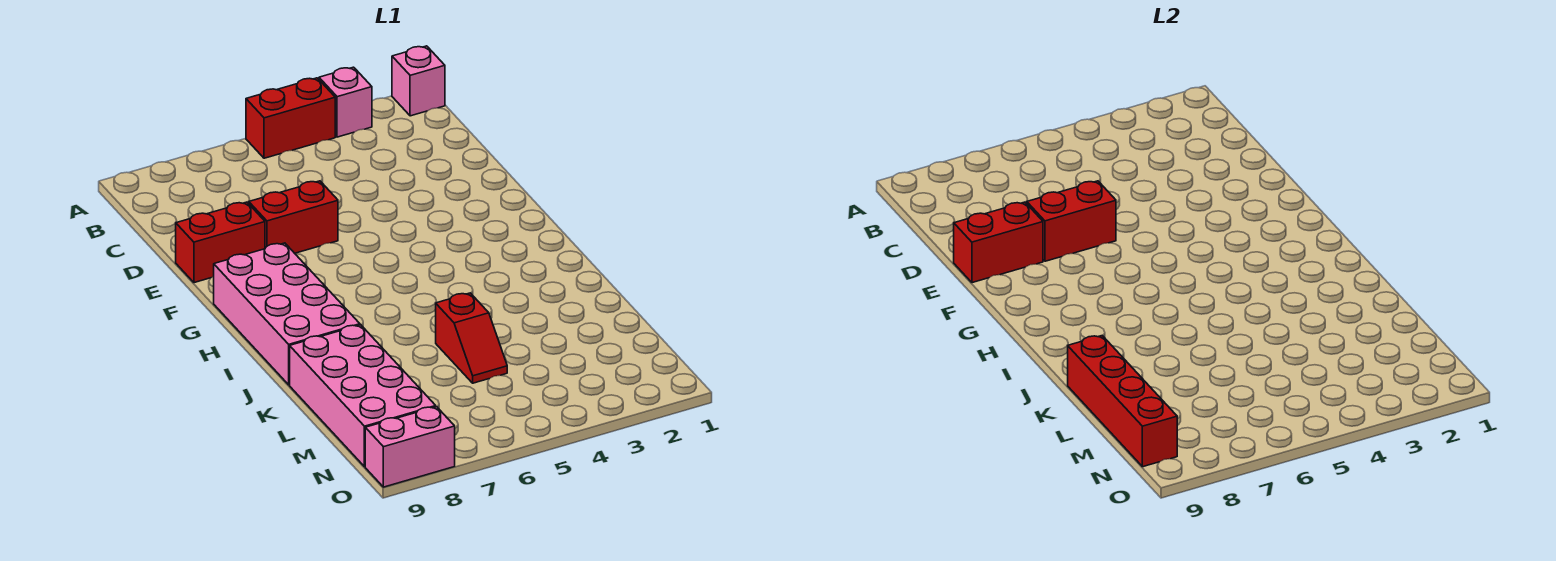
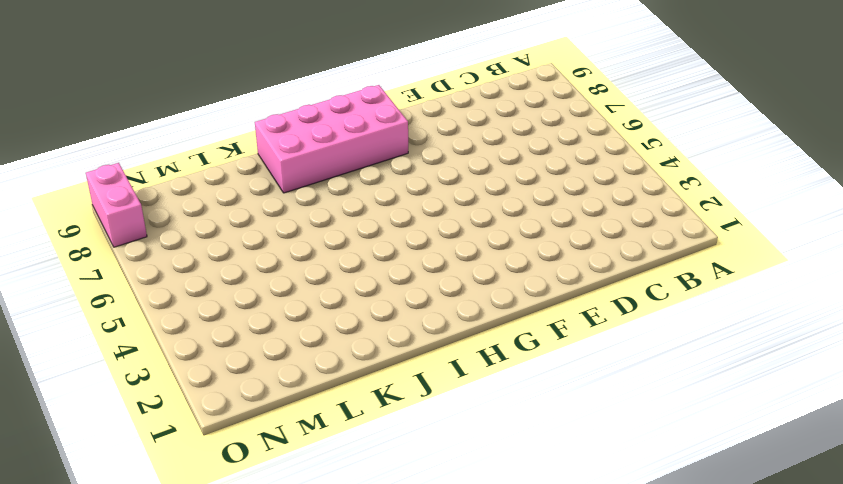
none -> pink 1x1 brick [392,46,445,116]
none -> pink 1x1 brick [319,67,372,137]
none -> red 1x2 brick [246,78,335,158]

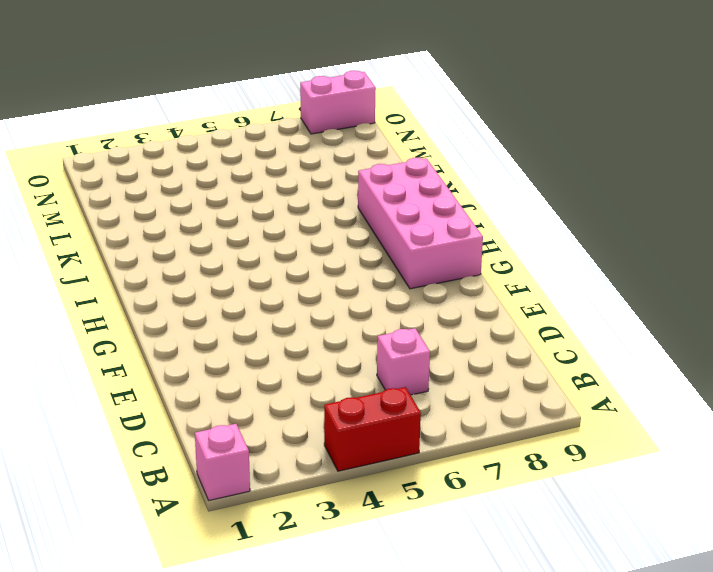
pink 1x1 brick [377,328,430,395] -> pink 1x1 brick moved to [319,67,372,137]
none -> red 1x2 brick [249,181,338,253]
none -> red 1x2 brick [176,202,265,283]
none -> red 1x2 slope [436,293,507,383]

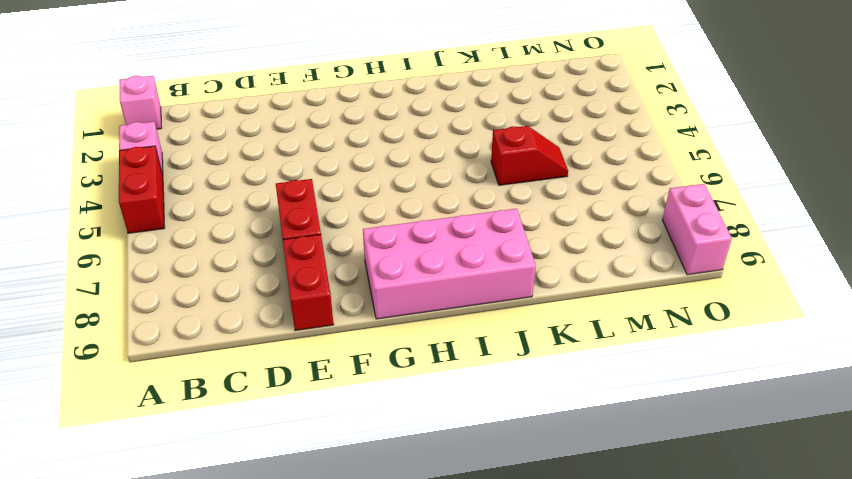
none -> pink 2x4 brick [290,325,436,467]
none -> red 1x2 brick [1027,181,1116,261]
none -> red 1x2 brick [954,202,1043,283]

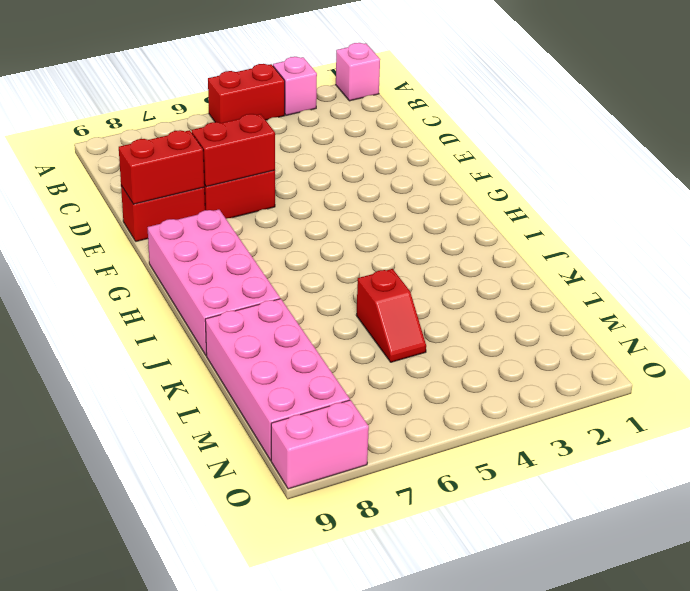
none -> red 1x4 brick [1068,336,1177,467]

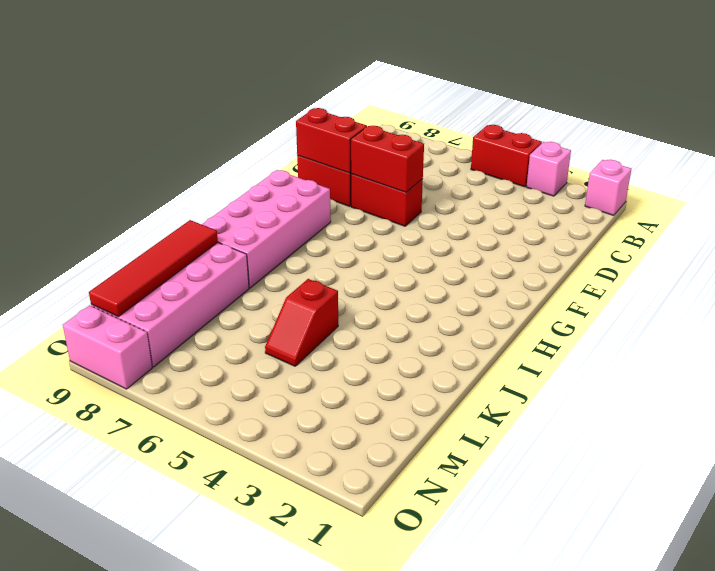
red 1x4 tile [89,220,218,317] -> red 1x4 brick [1068,336,1177,467]

